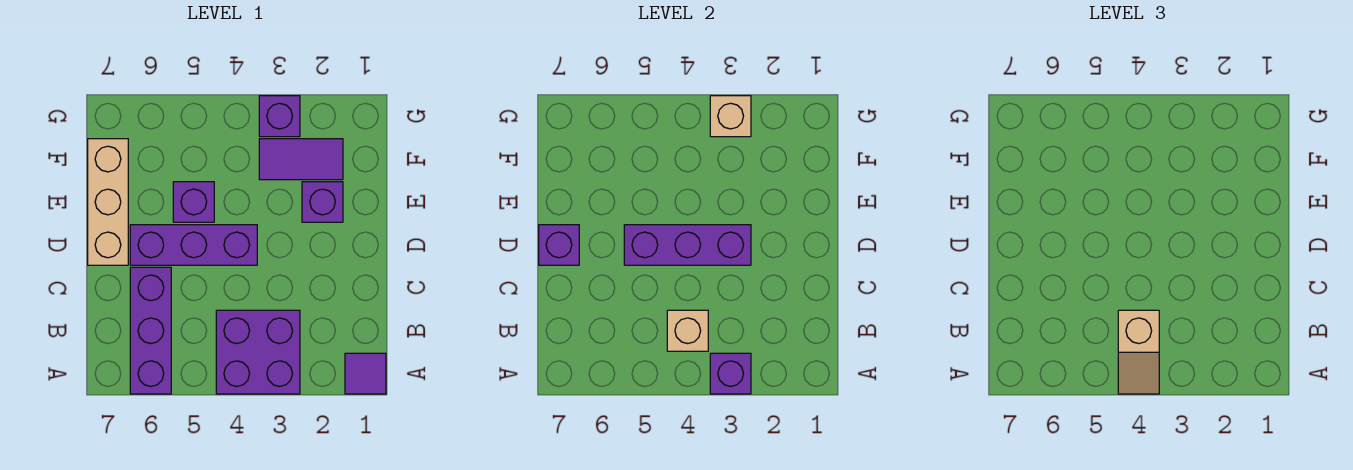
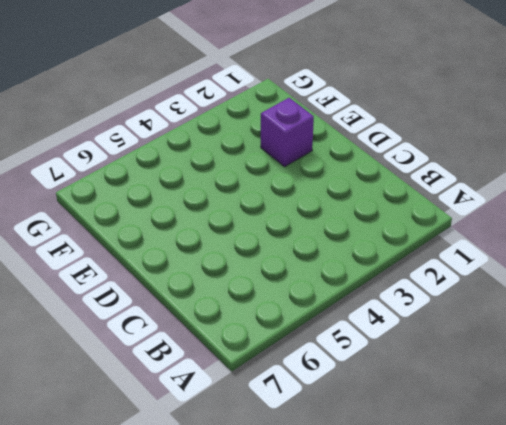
none -> purple 1x1 tile [345,353,386,394]
none -> purple 2x2 brick [216,310,300,394]
none -> purple 1x3 brick [130,267,171,394]

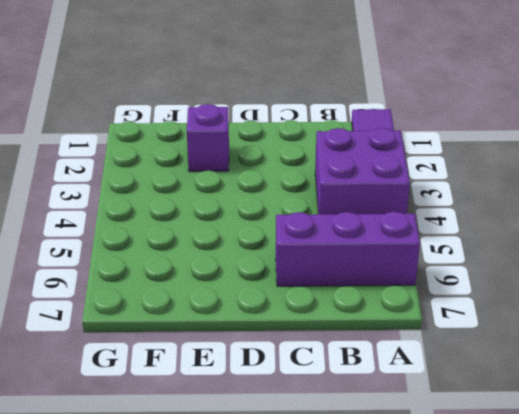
none -> purple 1x3 brick [130,225,257,265]
none -> tan 1x3 brick [88,139,128,265]
none -> purple 1x1 brick [173,182,214,222]

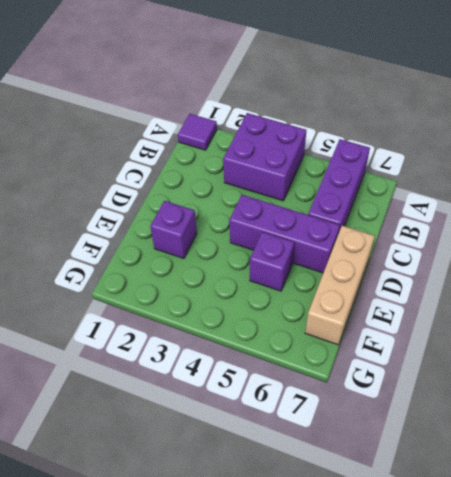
none -> purple 1x2 tile [259,139,343,180]
none -> purple 1x1 brick [259,96,300,137]
none -> purple 1x1 brick [710,353,751,394]

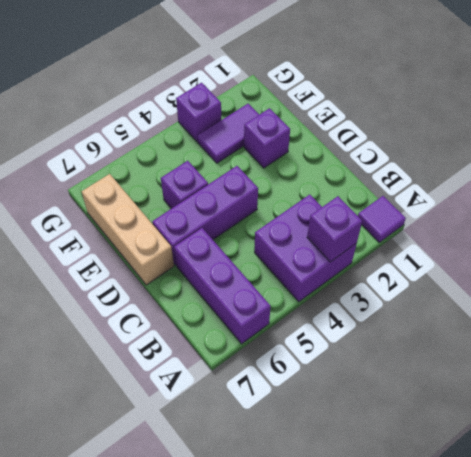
none -> tan 1x1 brick [667,310,708,351]
none -> purple 1x3 brick [624,225,751,265]
none -> purple 1x1 brick [539,225,579,265]

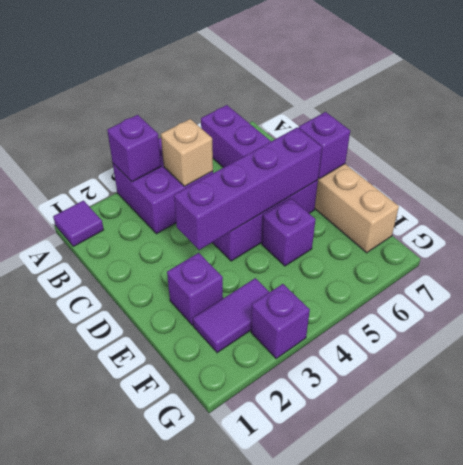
purple 1x4 brick [174,127,322,250] -> purple 1x3 brick [624,225,751,265]
none -> tan 1x1 brick [710,96,751,137]
none -> tan 1x2 slope [1118,310,1159,394]

